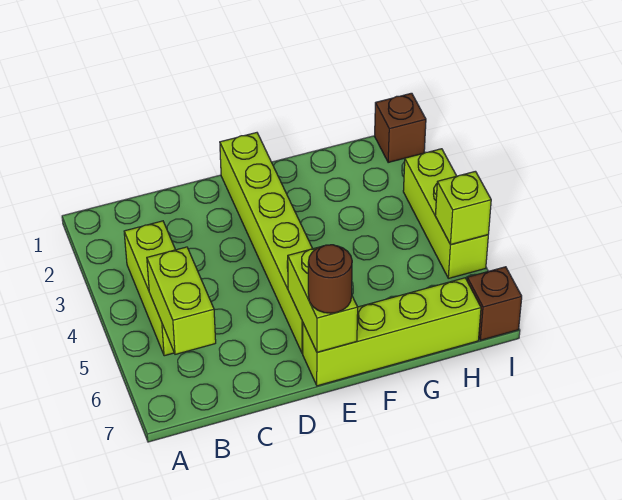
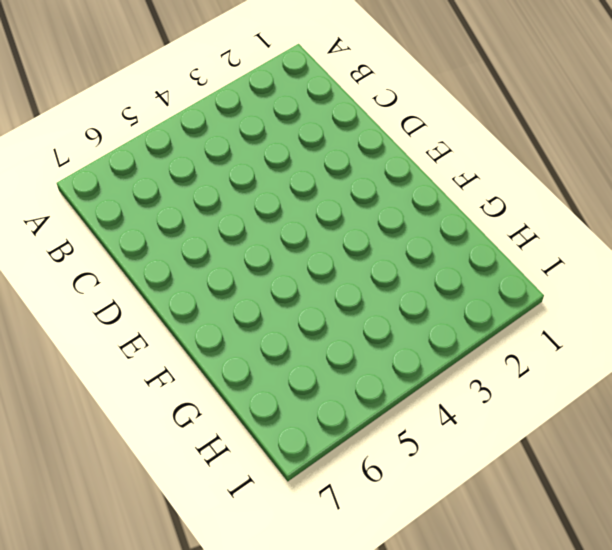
none -> lime 1x3 brick [124,221,175,356]
none -> lime 1x6 brick [220,133,313,354]

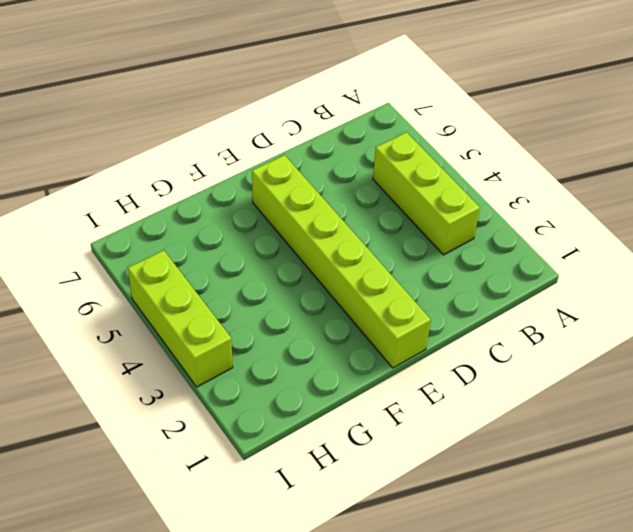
none -> lime 1x4 brick [303,278,481,386]
none -> brown 1x1 brick [375,93,426,163]

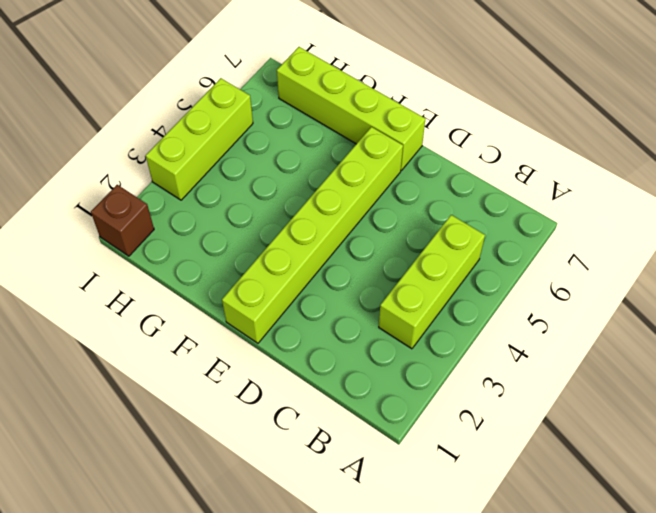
none -> brown 1x1 brick [467,267,522,340]
none -> lime 1x2 brick [147,247,216,354]

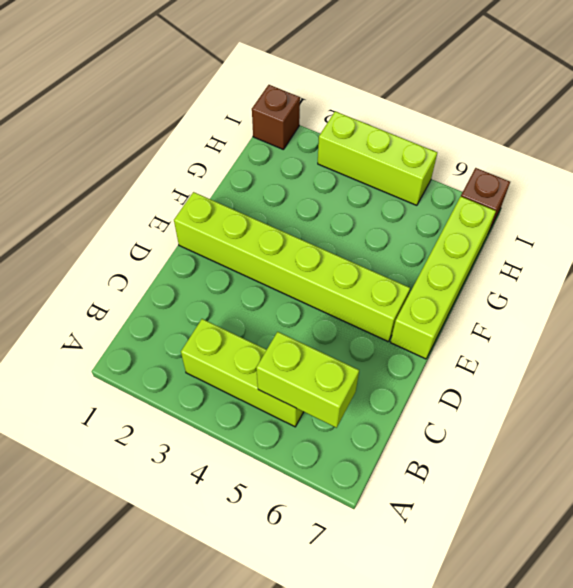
none -> lime 1x2 brick [288,247,358,352]
none -> lime 1x1 brick [435,171,491,245]

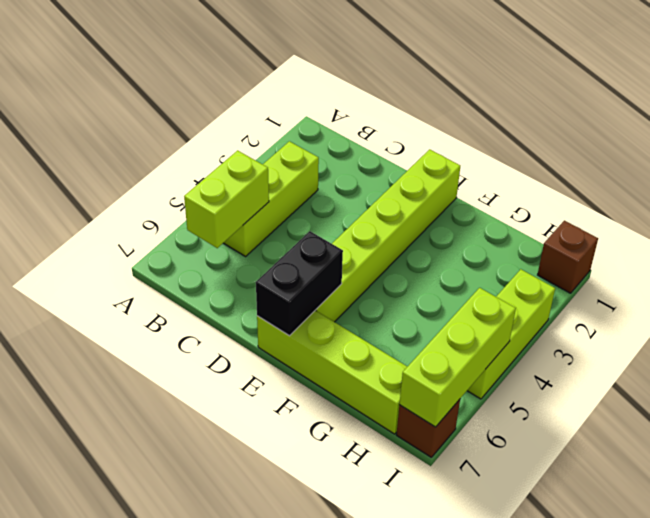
black 1x2 brick [256,231,343,336] -> lime 1x2 brick [288,247,358,352]
lime 1x3 brick [399,288,516,427] -> lime 1x1 brick [435,171,491,245]
none -> brown 1x1 round brick [308,245,352,313]

